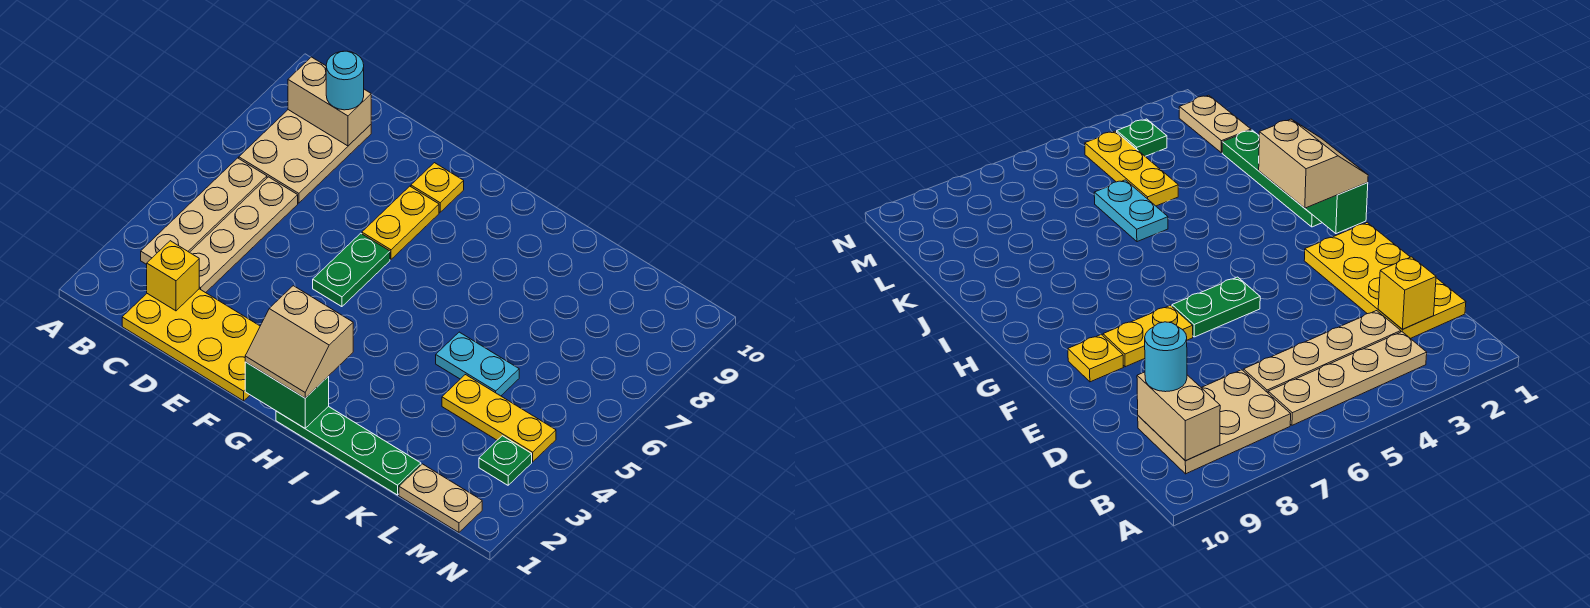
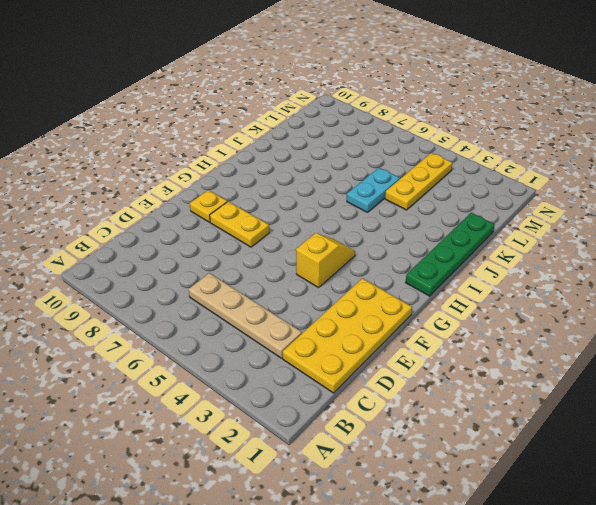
yellow 1x2 slope [296,233,355,288] -> none
none -> tan 1x4 plate [141,158,267,264]
none -> tan 2x3 plate [239,110,371,203]
none -> green 1x2 plate [313,233,390,307]

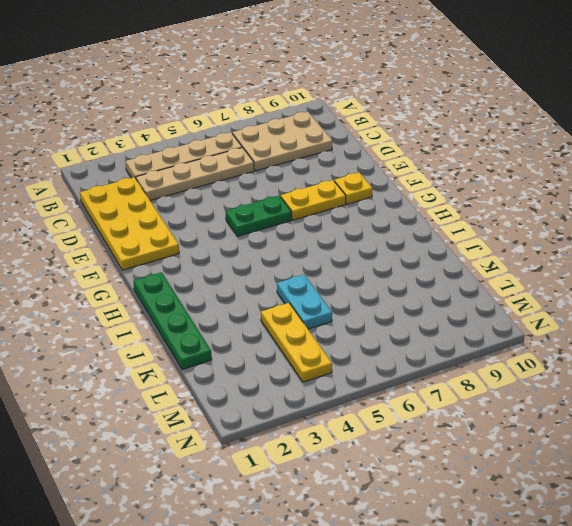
none -> tan 1x2 plate [399,464,482,532]
none -> green 1x1 plate [479,436,532,485]
none -> tan 1x2 brick [288,57,371,146]

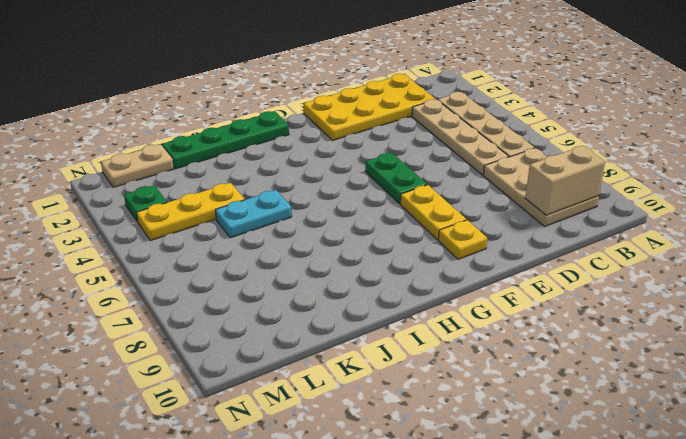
none -> yellow 1x1 brick [147,241,199,311]
none -> green 1x2 brick [245,362,329,428]
none -> cyan 1x1 round brick [326,51,364,110]

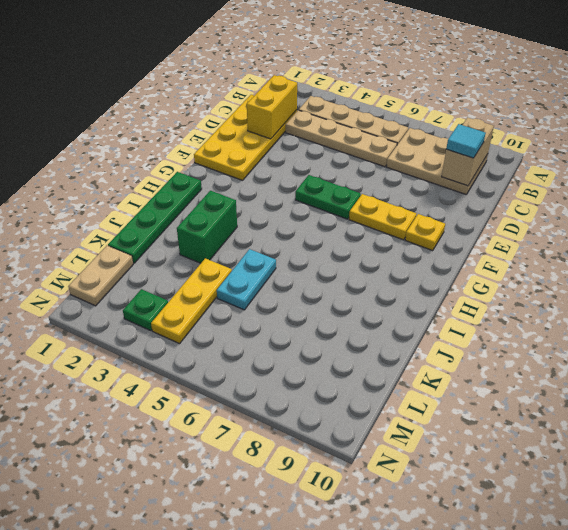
yellow 1x2 brick [247,75,297,139] -> yellow 1x1 brick [147,241,199,311]
cyan 1x1 tile [446,124,486,158] -> cyan 1x1 round brick [326,51,364,110]
green 1x2 brick [177,191,237,263] -> green 1x2 brick moved to [245,362,329,428]
none -> tan 2x2 slope [245,286,353,398]

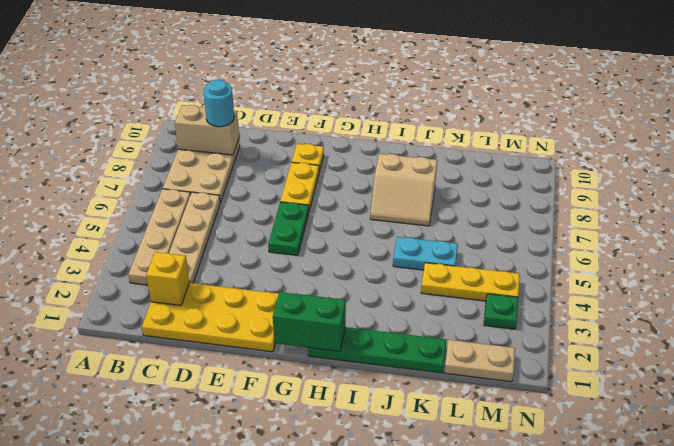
tan 2x2 slope [370,154,437,226] -> tan 2x2 slope moved to [245,286,353,398]

